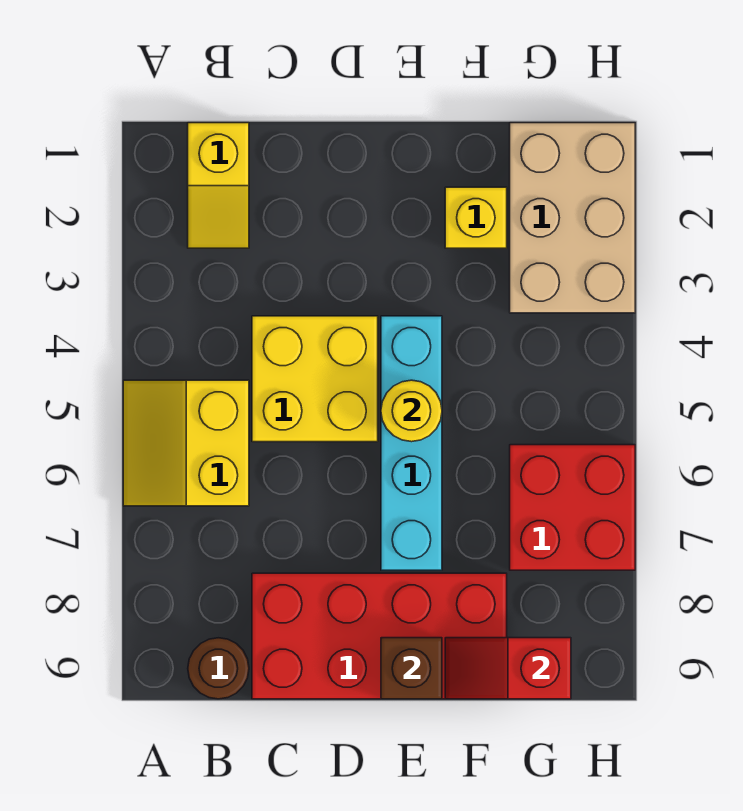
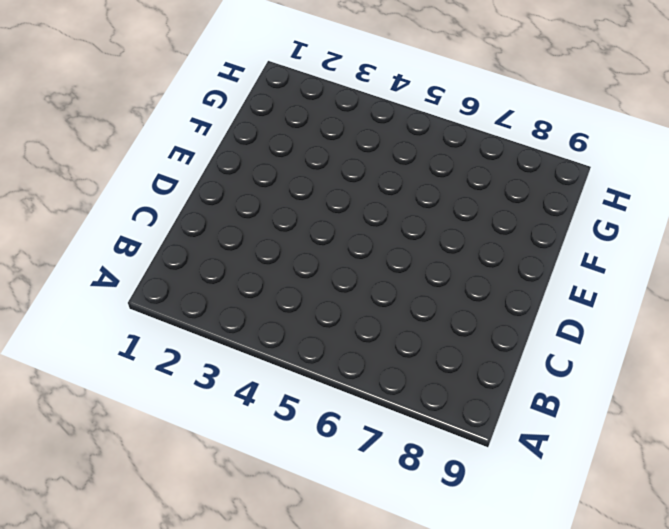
none -> yellow 2x2 slope [123,380,249,506]
none -> yellow 1x2 slope [188,123,249,248]
none -> brown 1x1 round brick [188,638,249,699]

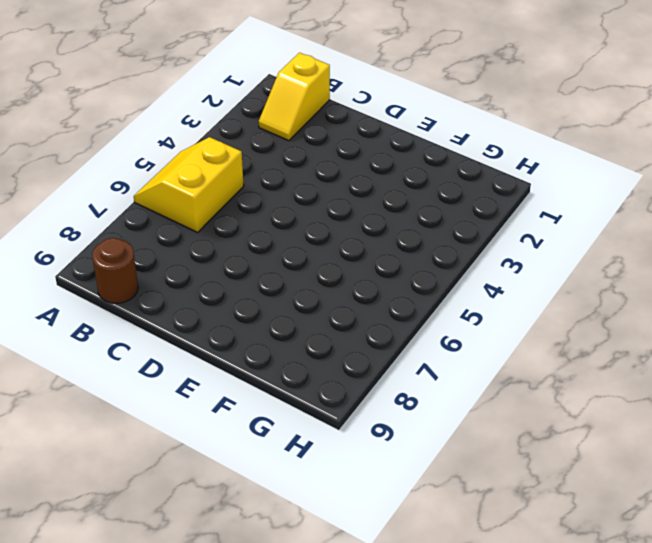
none -> yellow 2x2 brick [252,316,378,442]
none -> red 2x4 brick [252,573,507,699]
none -> cyan 1x4 brick [381,316,442,570]

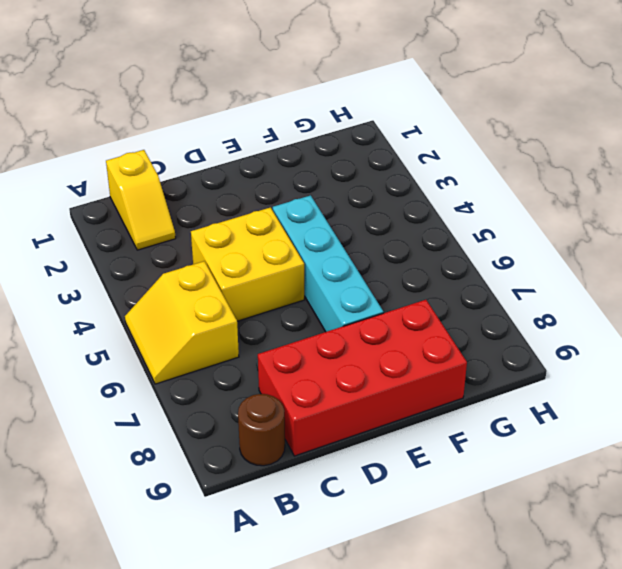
none -> yellow 1x1 brick [445,187,507,248]
none -> tan 2x3 brick [510,123,635,313]
none -> red 2x2 brick [510,445,635,570]

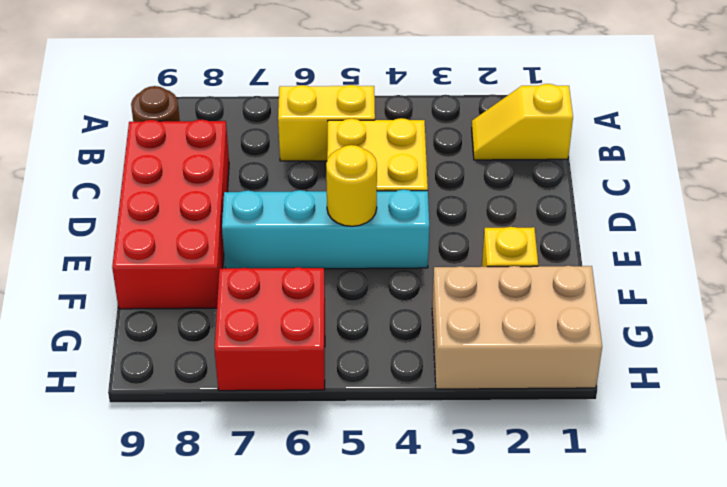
none -> brown 1x1 brick [381,638,442,699]
none -> red 1x2 slope [445,638,571,699]

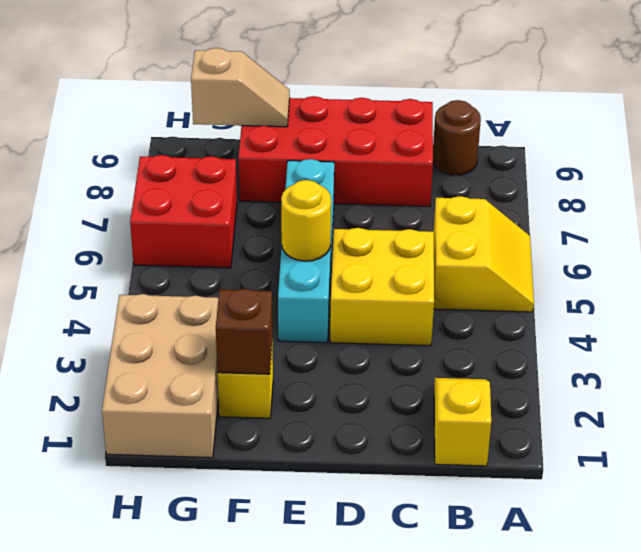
brown 1x1 brick [216,289,272,374] -> brown 1x1 brick moved to [381,638,442,699]
tan 1x2 slope [191,48,290,127] -> red 1x2 slope [445,638,571,699]

